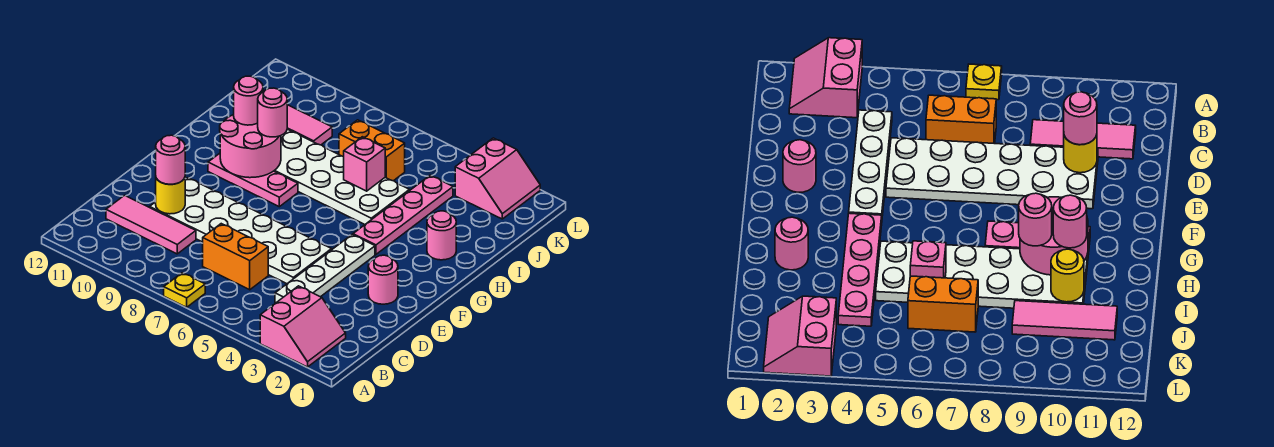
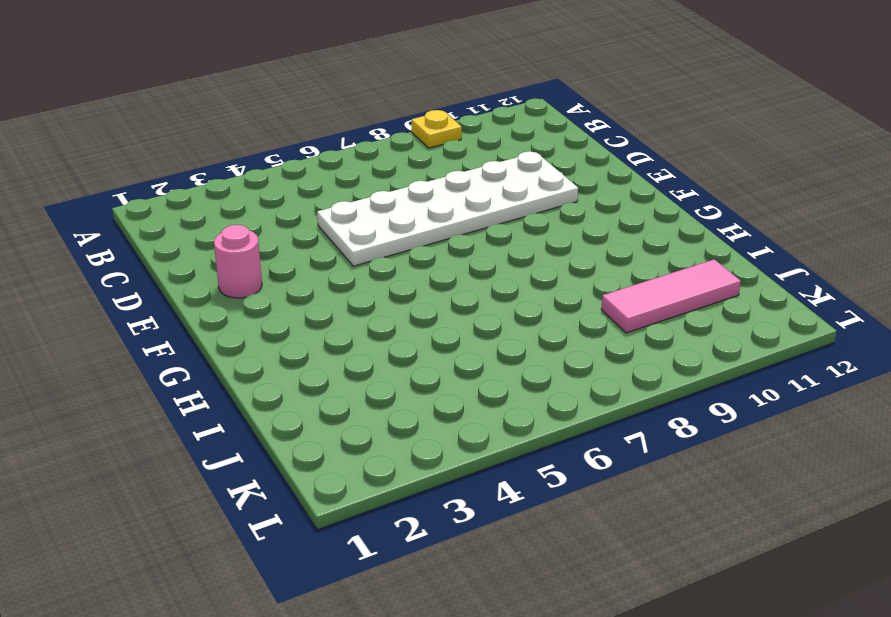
yellow 1x1 plate [412,110,462,148] -> yellow 1x1 plate moved to [164,273,205,307]
none -> pink 2x2 slope [260,286,346,367]
none -> white 1x4 plate [275,235,375,303]
none -> orange 1x2 brick [203,224,268,290]

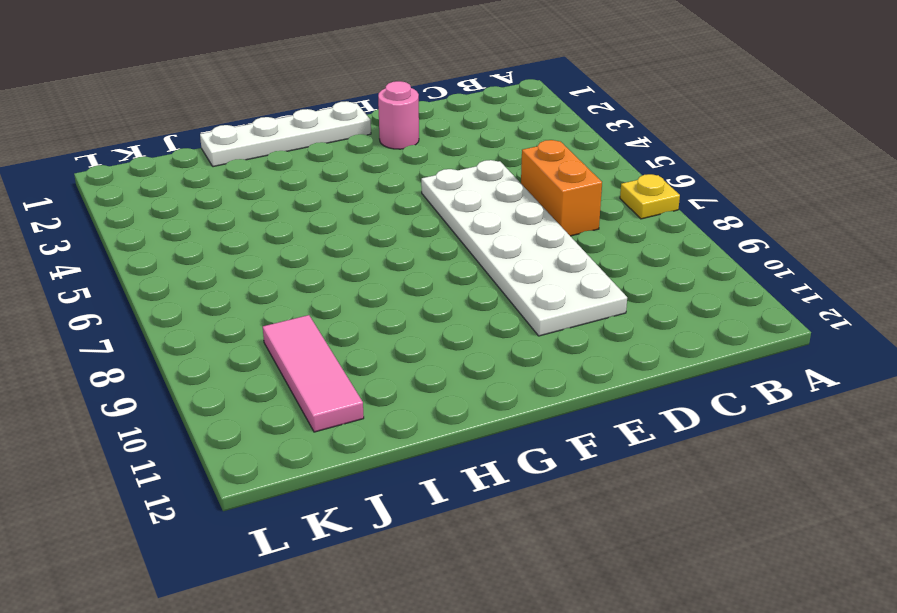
white 1x4 plate [200,101,371,167] -> white 1x4 plate moved to [275,235,375,303]
none -> pink 2x2 slope [260,286,346,367]
none -> pink 1x3 tile [106,195,196,254]
none -> pink 1x4 plate [353,175,453,254]

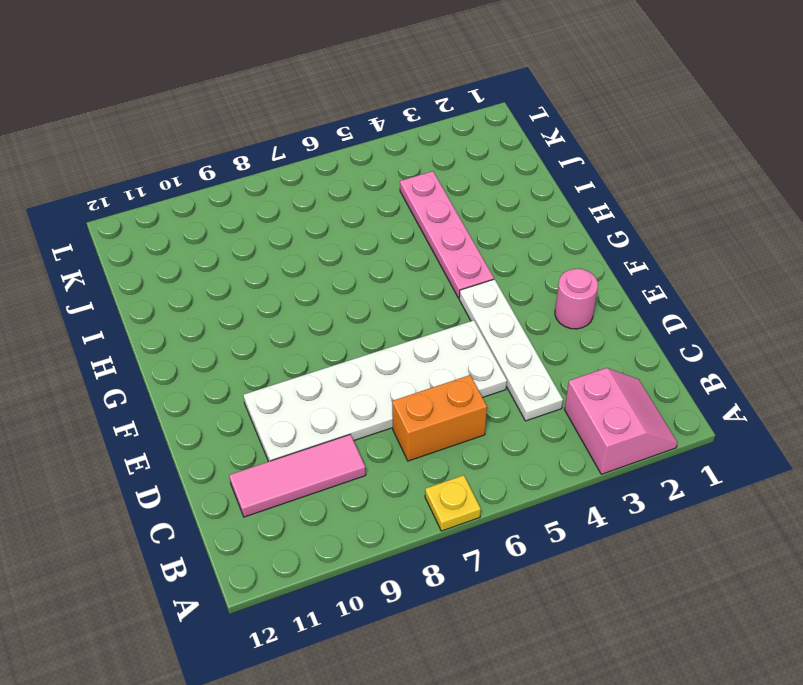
none -> pink 1x3 plate [208,153,298,207]
none -> pink 1x1 round brick [427,211,456,260]
none -> white 2x6 plate [274,129,409,224]

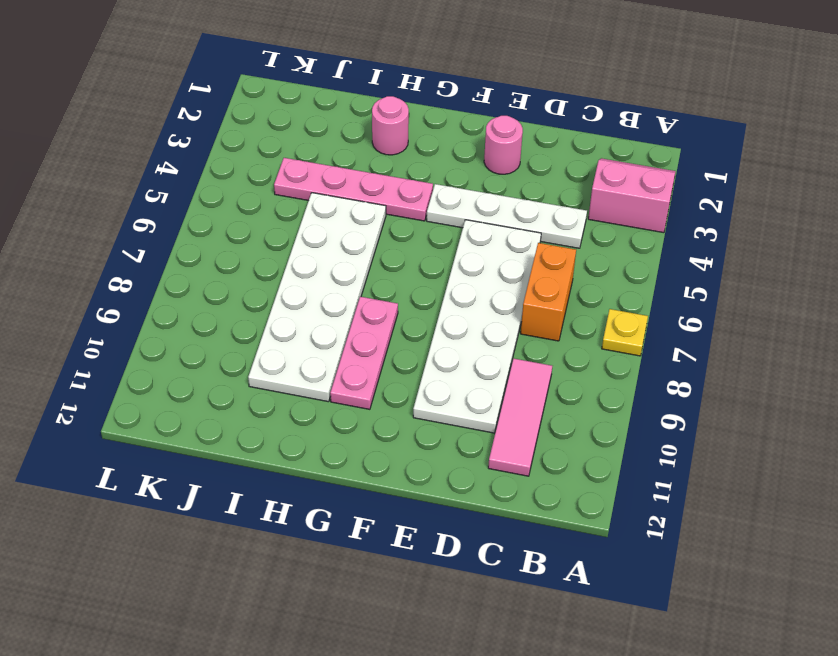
none -> orange 1x2 brick [339,120,405,181]
none -> pink 1x3 tile [287,105,332,145]
none -> pink 2x2 slope [455,138,540,219]

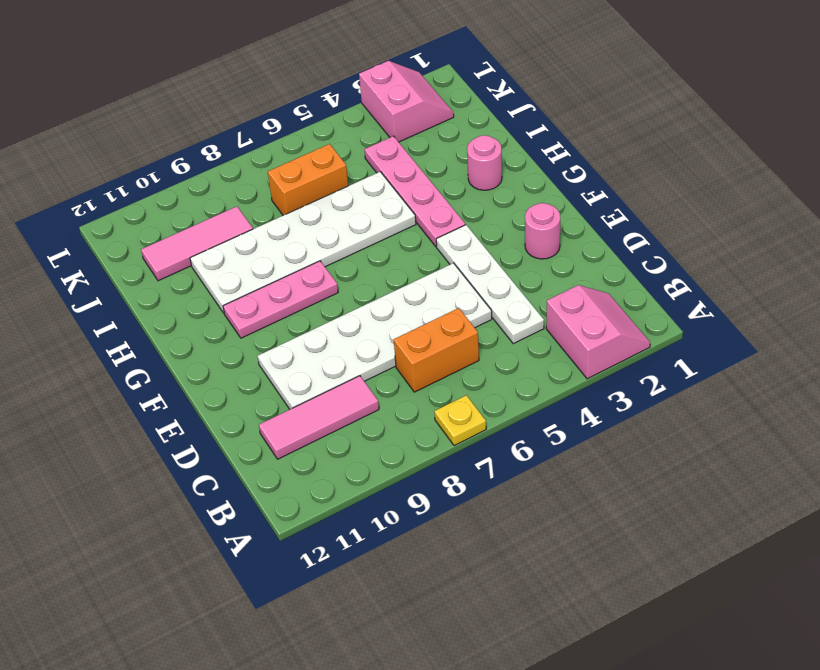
none -> yellow 1x1 round brick [156,178,185,214]
none -> pink 2x2 round brick [220,115,281,178]
none -> pink 1x1 brick [344,137,385,191]

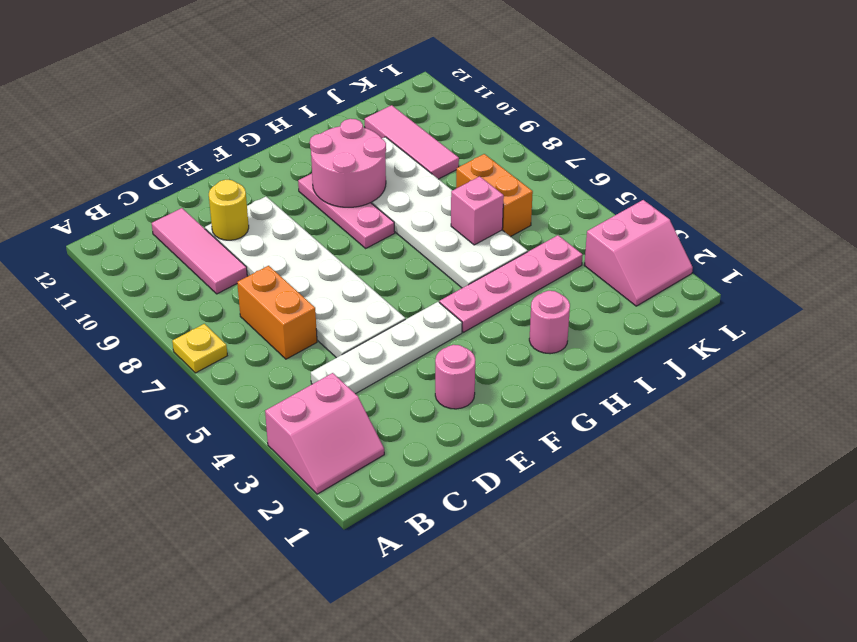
none -> yellow 1x1 round brick [1051,249,1084,302]
none -> pink 1x1 round brick [156,135,185,184]
none -> pink 1x1 round brick [258,88,287,137]

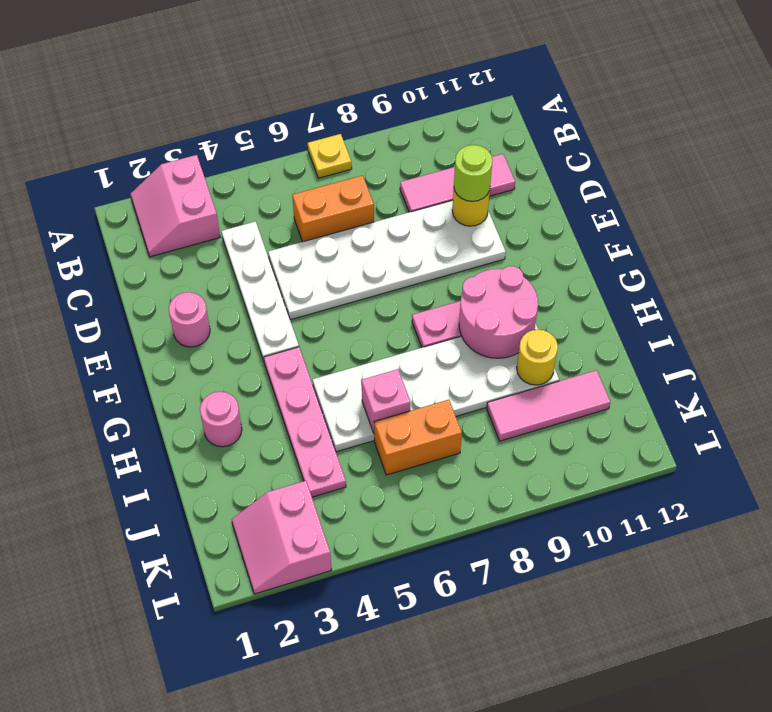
lime 1x1 round brick [454,145,493,201] -> pink 1x1 round brick [156,135,185,184]
none -> pink 1x1 round brick [258,88,287,137]
none -> pink 1x1 round brick [234,76,263,125]

